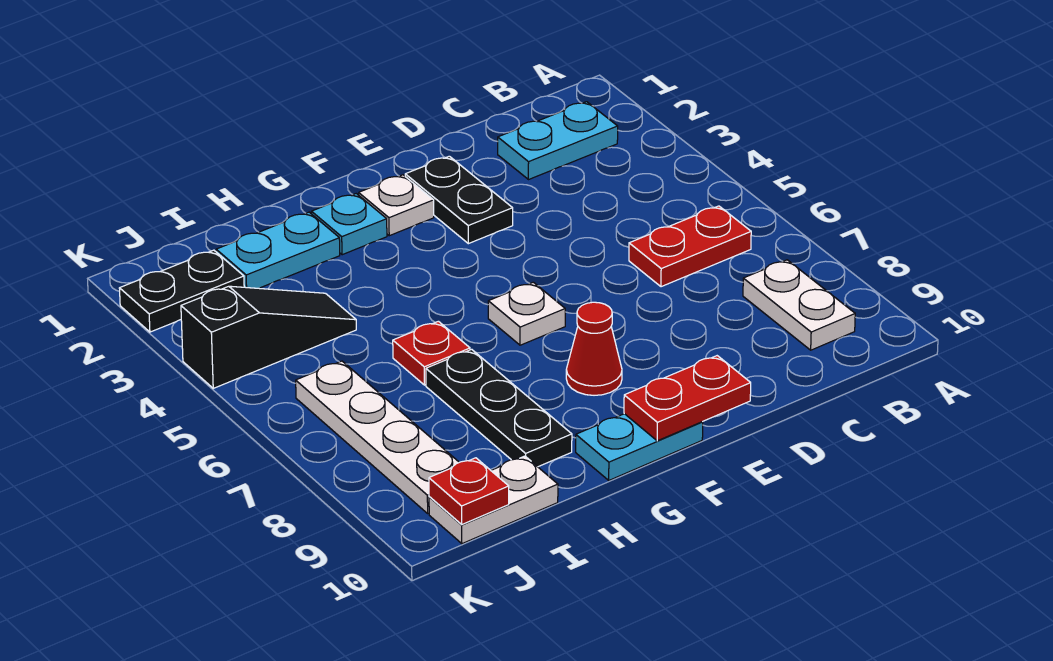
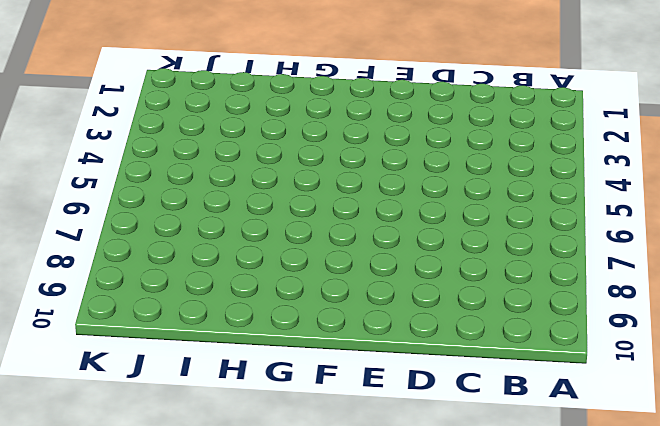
none -> cyan 1x2 plate [498,102,618,180]
none -> red 1x2 plate [629,206,751,287]
none -> white 1x2 plate [743,260,855,350]

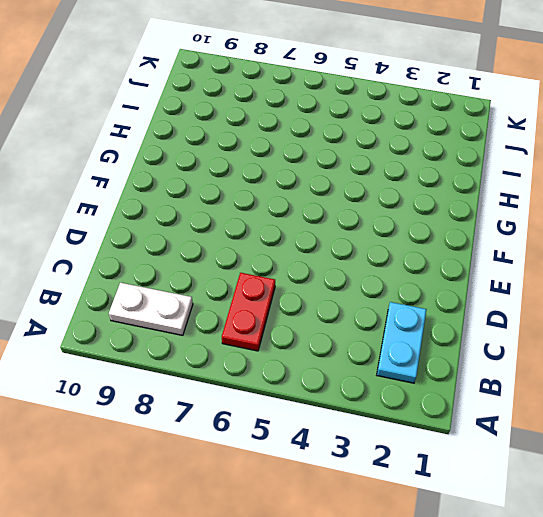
none -> black 1x2 plate [405,156,513,244]
none -> white 1x1 plate [359,175,434,236]
none -> white 1x1 plate [488,282,565,345]

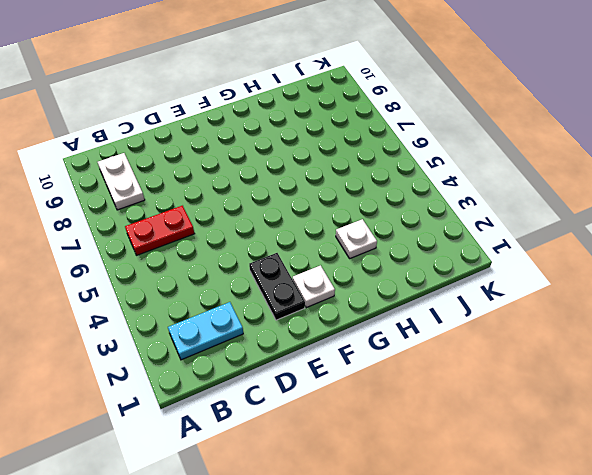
white 1x1 plate [336,219,377,258] -> white 1x1 plate moved to [488,282,565,345]
none -> red 1x1 cone [566,302,622,395]
none -> cyan 1x2 plate [576,414,703,480]
none -> cyan 1x1 plate [311,194,387,255]

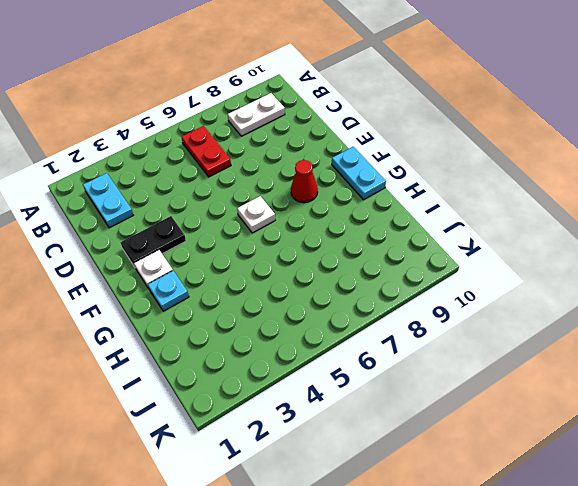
none -> cyan 1x2 plate [216,212,340,288]
none -> red 1x1 plate [393,321,470,385]
none -> black 1x3 plate [426,349,572,467]

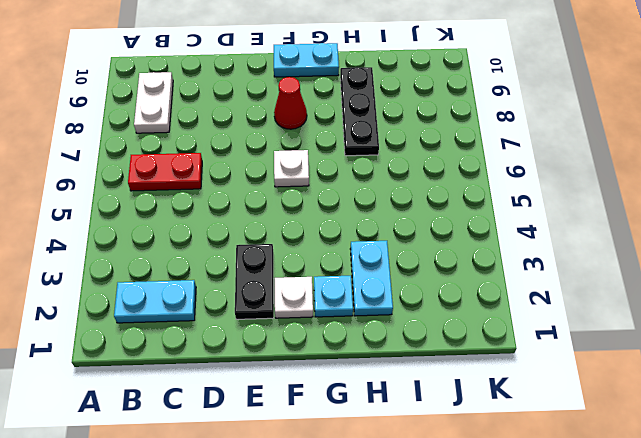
cyan 1x2 plate [350,241,393,316] -> cyan 1x2 plate turned to [216,212,340,288]
none -> red 1x1 plate [393,321,470,385]
none -> black 1x3 slope [181,286,356,388]
none -> white 1x2 plate [429,456,558,544]

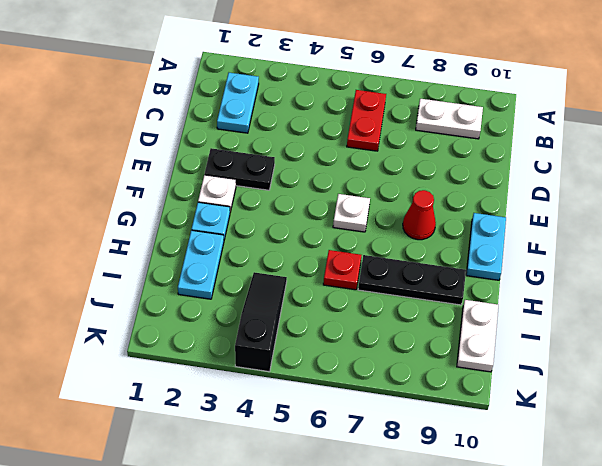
none -> black 1x2 plate [119,250,244,332]
none -> white 1x4 plate [296,361,459,513]
none -> red 1x2 plate [624,356,751,441]

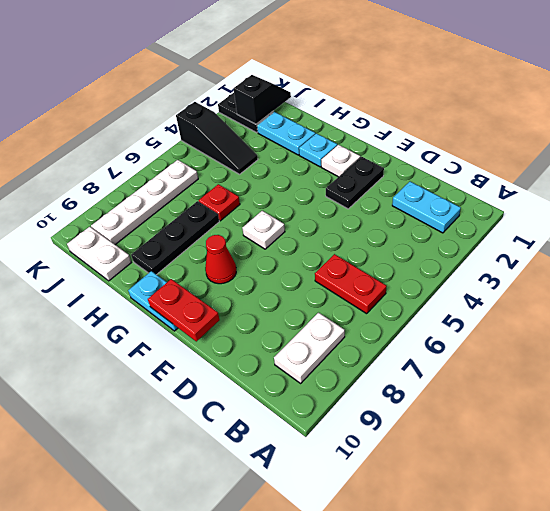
black 1x2 slope [234,75,291,124] -> none
none -> red 1x1 plate [429,458,509,524]

